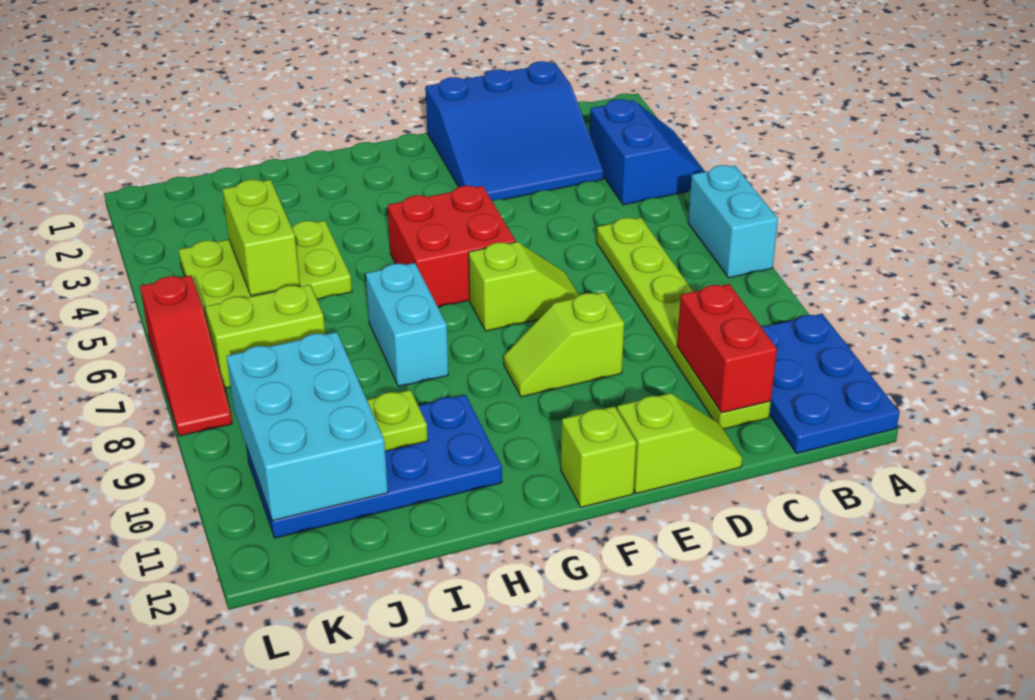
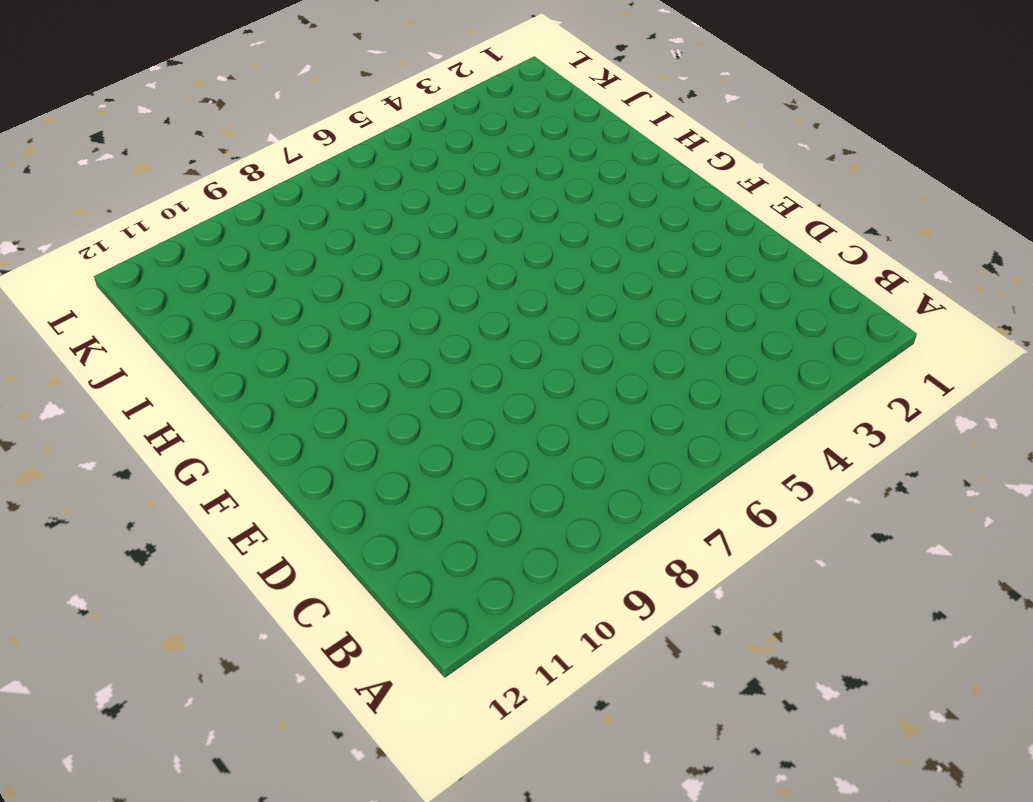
none -> blue 2x2 slope [590,99,705,205]
none -> cyan 1x2 brick [688,165,778,278]
none -> blue 2x3 plate [761,314,900,453]

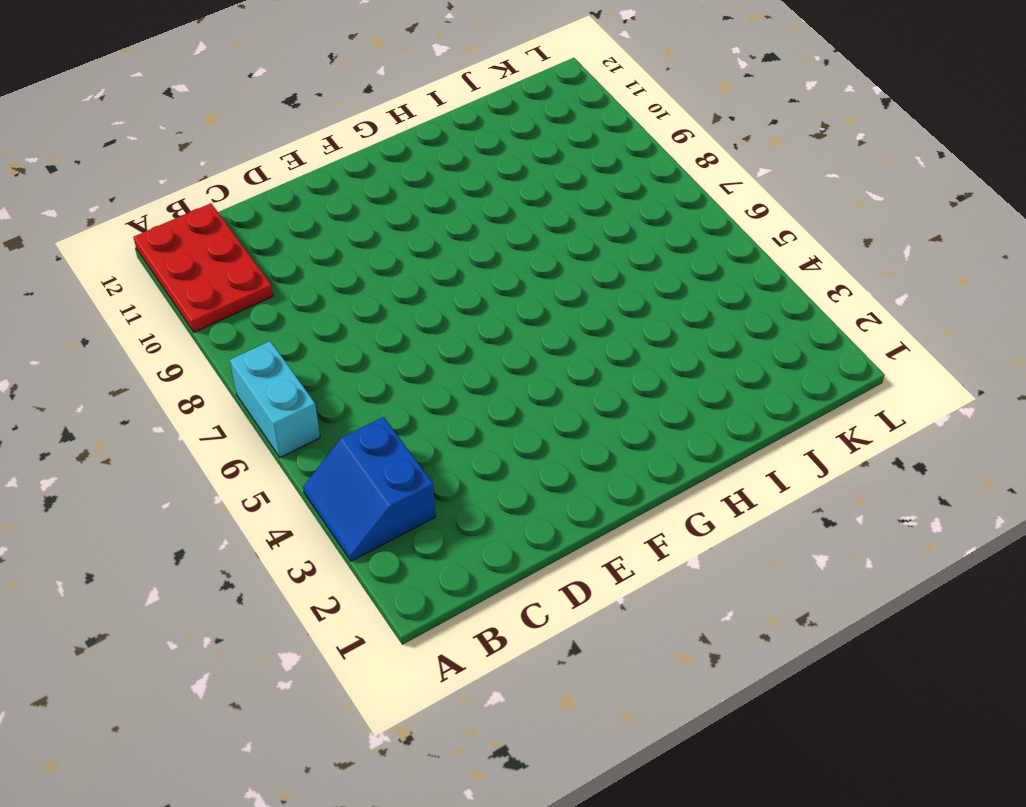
red 2x3 plate [134,203,273,332] -> blue 2x3 plate [761,314,900,453]
none -> blue 3x3 slope [426,61,603,200]
none -> lime 1x6 plate [596,218,771,429]
none -> lime 1x2 slope [617,393,742,494]

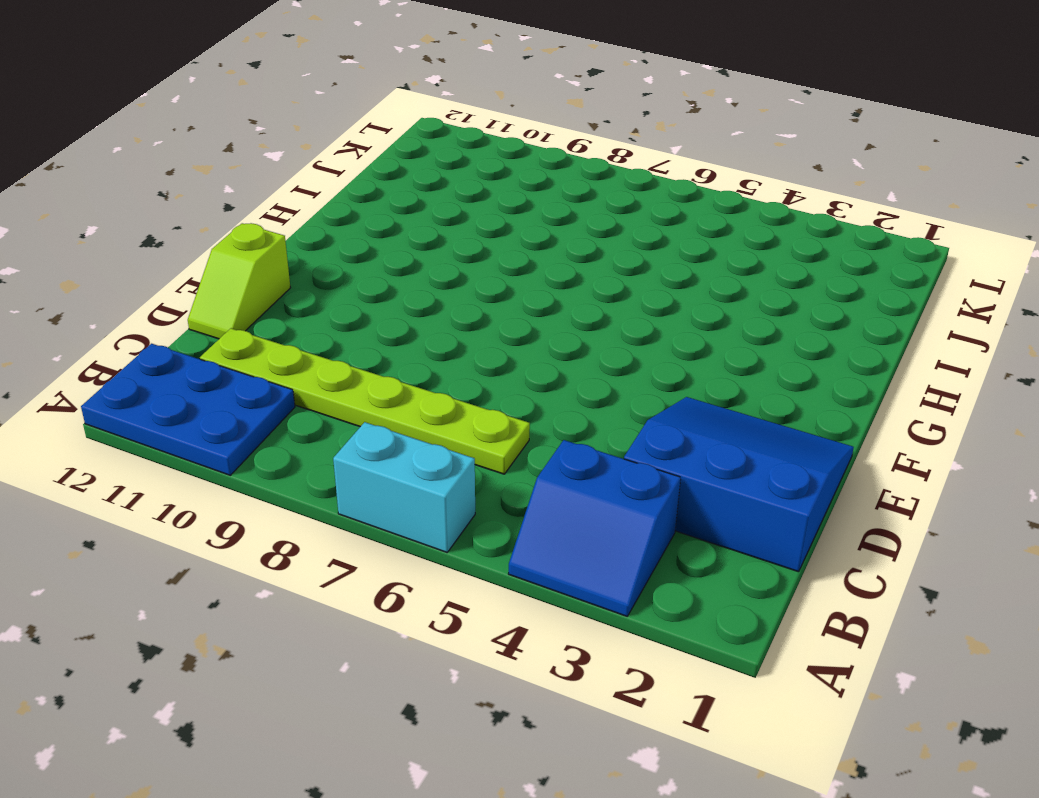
blue 3x3 slope [624,397,854,572] -> blue 3x3 slope turned to [426,61,603,200]
none -> lime 1x2 slope [469,242,579,331]
none -> lime 1x2 slope [504,292,624,397]
none -> red 2x2 brick [388,186,516,307]

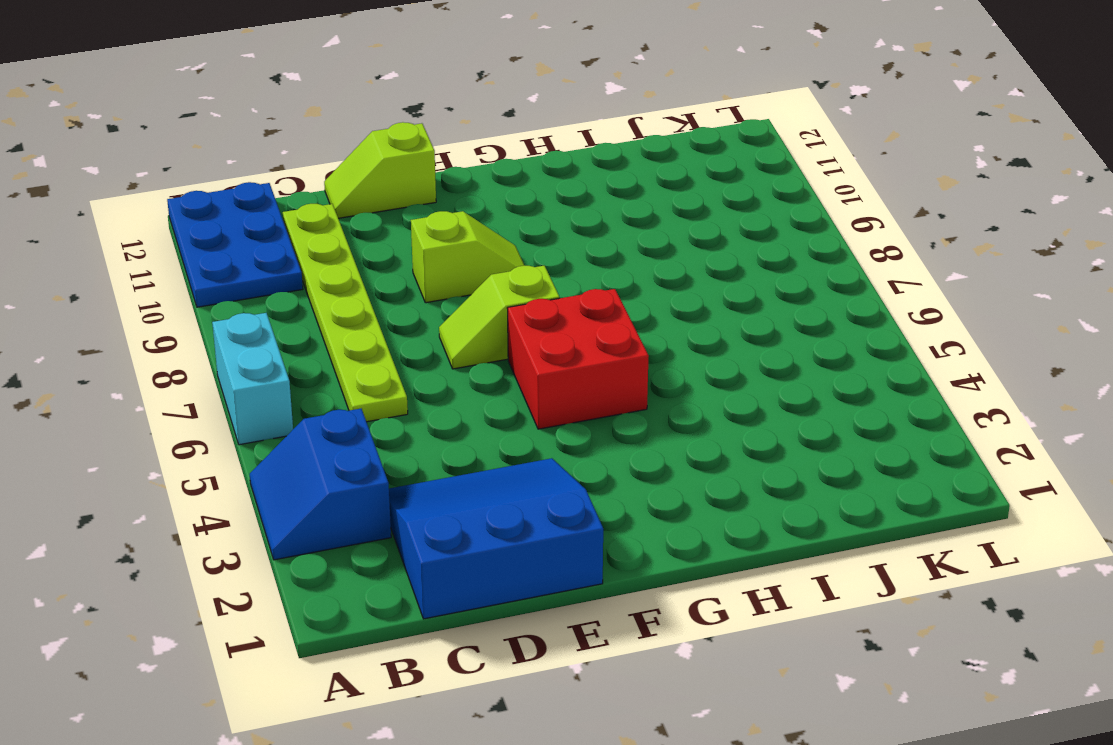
none -> lime 1x1 brick [561,406,636,507]
none -> cyan 1x2 brick [366,263,448,387]
none -> blue 2x4 plate [246,395,502,538]

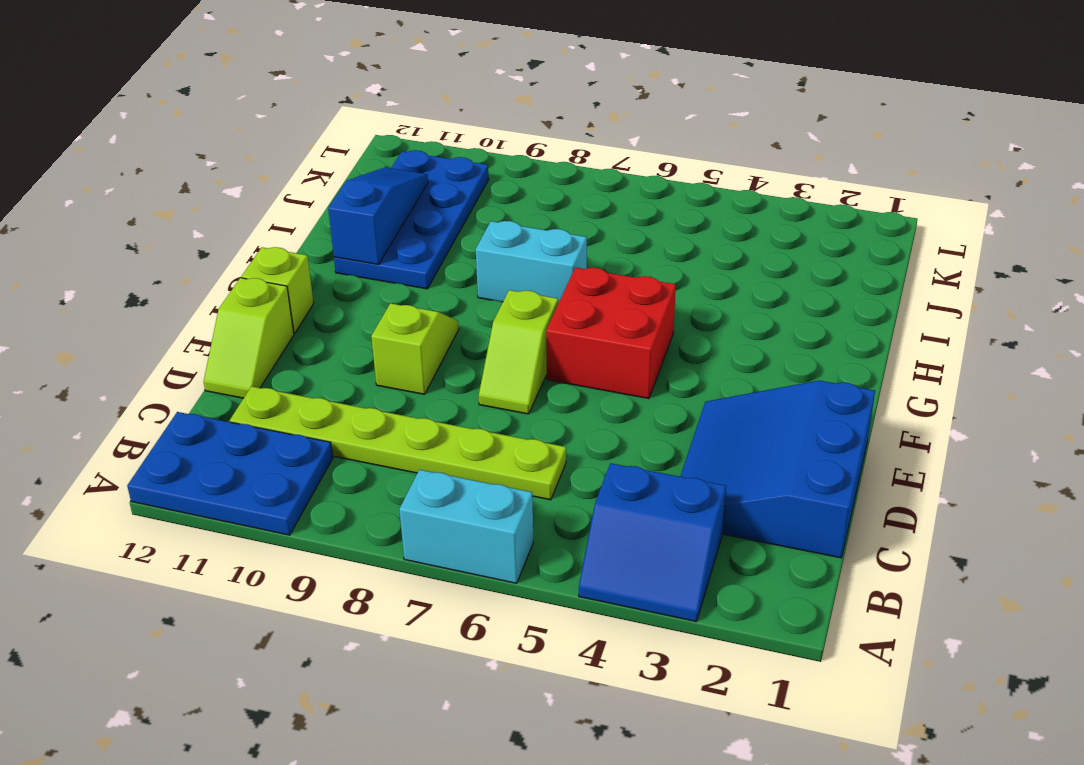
blue 1x3 slope [328,167,428,265] -> cyan 2x3 brick [226,332,388,521]
none -> lime 2x3 plate [179,221,352,322]
none -> lime 1x2 brick [205,285,325,388]
none -> red 1x3 slope [140,276,232,436]

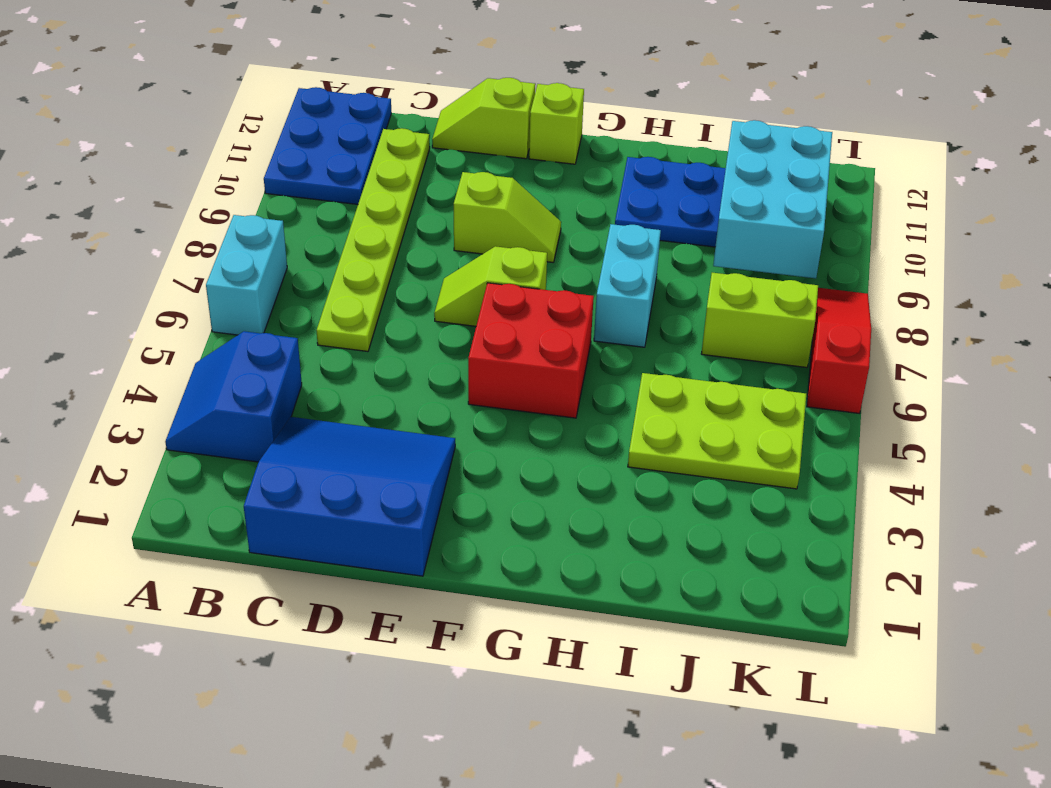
none -> red 1x2 brick [677,284,777,413]
none -> lime 1x1 plate [367,390,428,451]
none -> lime 1x2 brick [222,180,300,296]

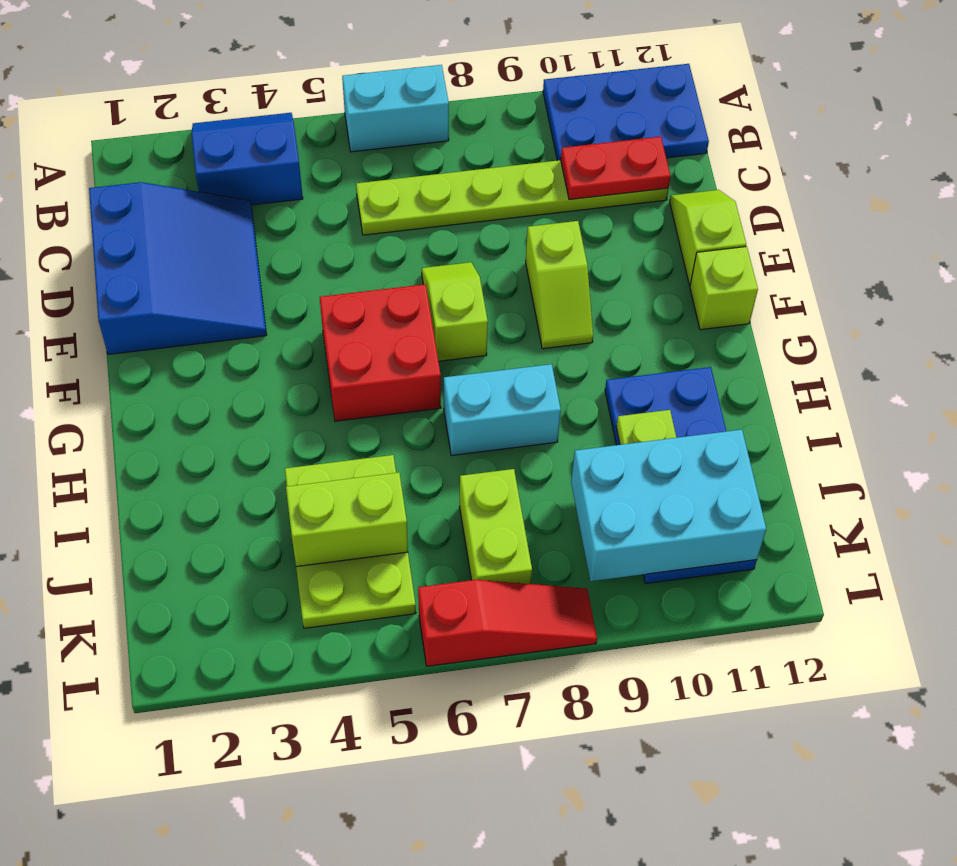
red 1x2 plate [561,137,671,199] -> red 1x2 brick [677,284,777,413]

